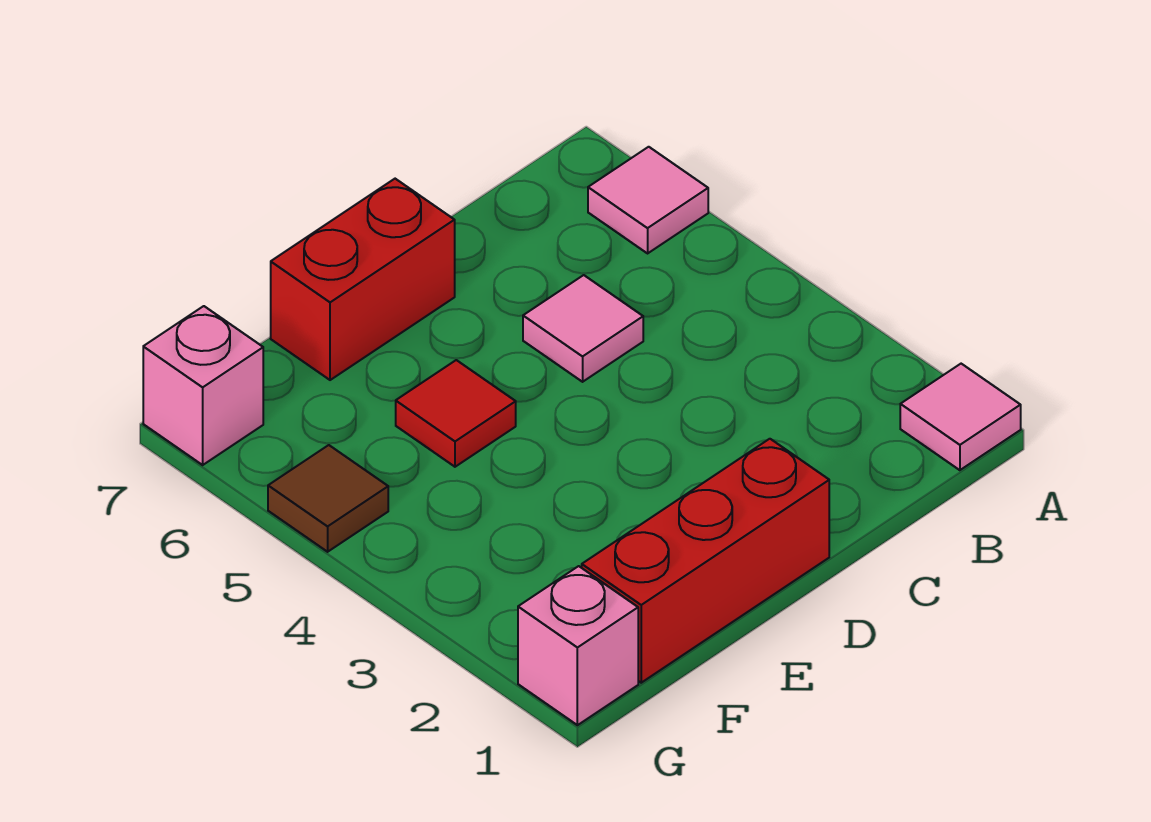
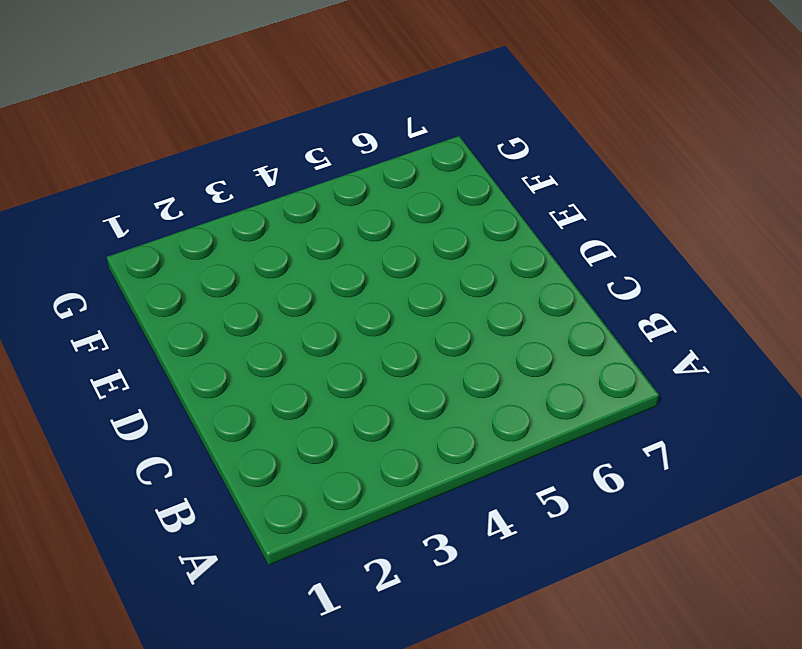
none -> pink 1x1 tile [900,364,1021,470]
none -> pink 1x1 tile [588,147,708,253]

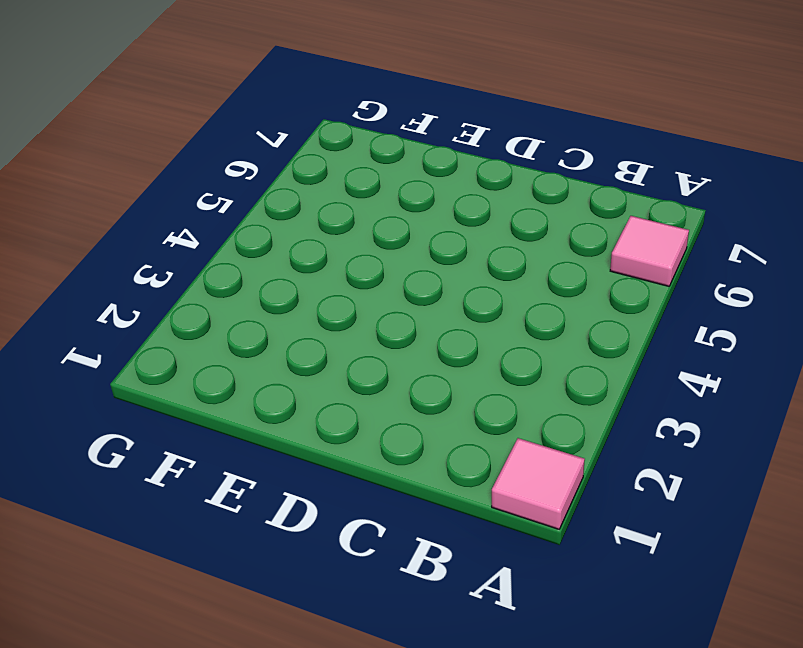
none -> pink 1x1 tile [523,275,643,382]
none -> red 1x3 brick [582,439,829,683]

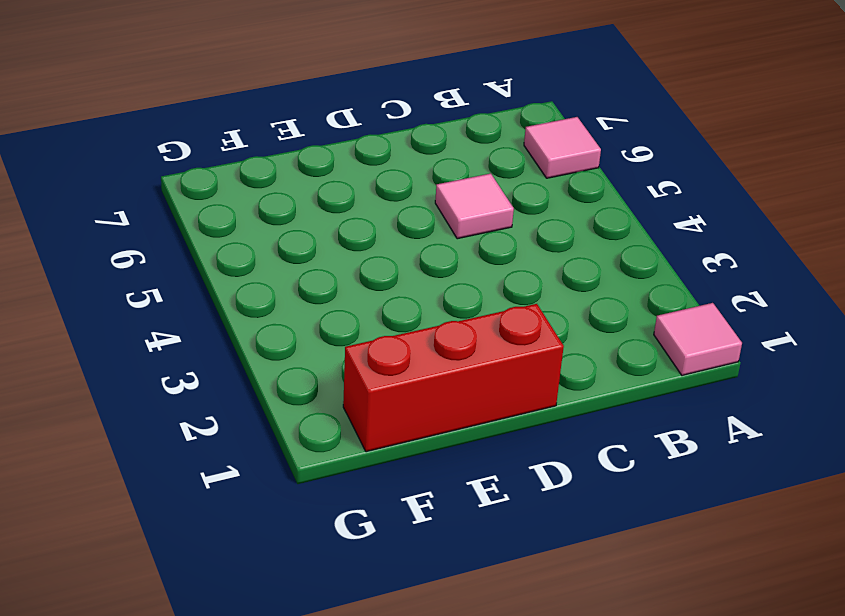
none -> red 1x2 brick [271,179,455,380]
none -> red 1x1 tile [396,360,516,467]

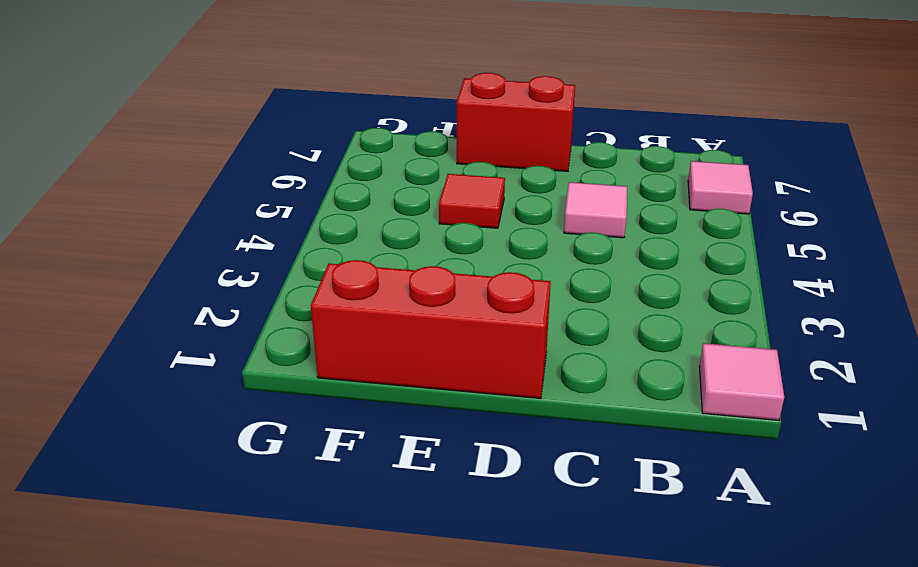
none -> pink 1x1 brick [518,566,638,725]
none -> brown 1x1 tile [268,445,388,552]

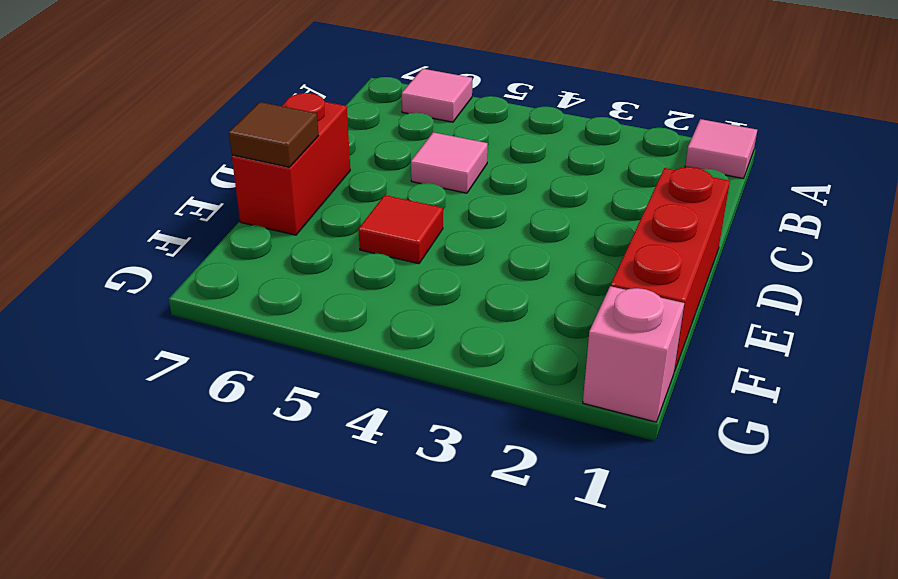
brown 1x1 tile [229,102,319,167] -> brown 1x1 tile moved to [268,445,388,552]
none -> pink 1x1 brick [143,306,263,465]

